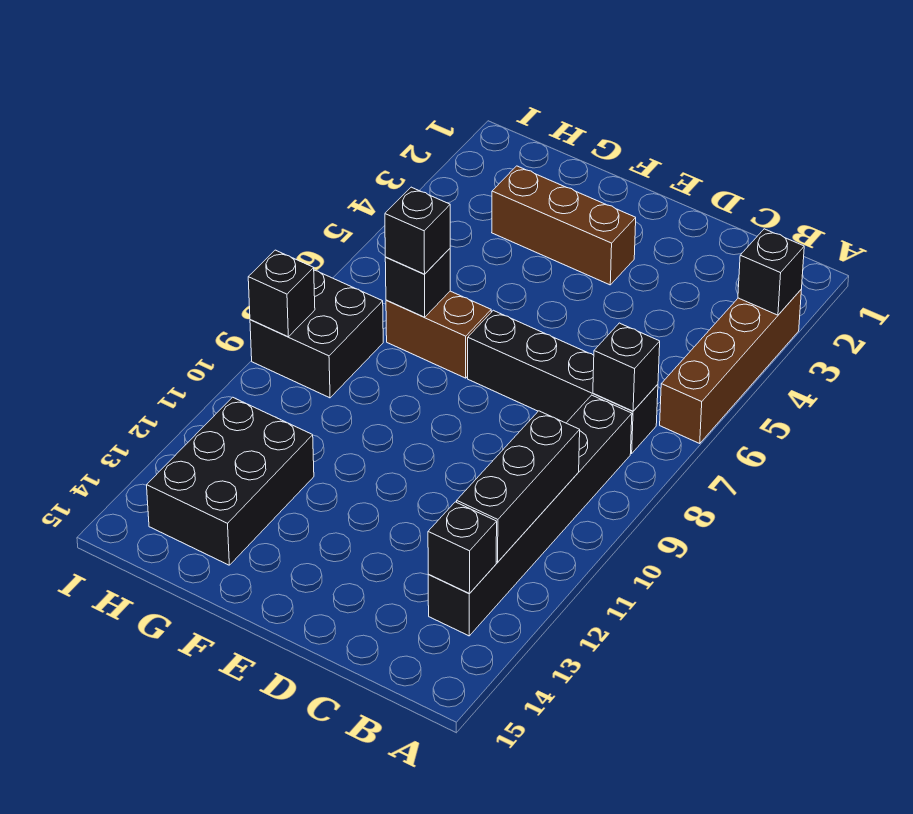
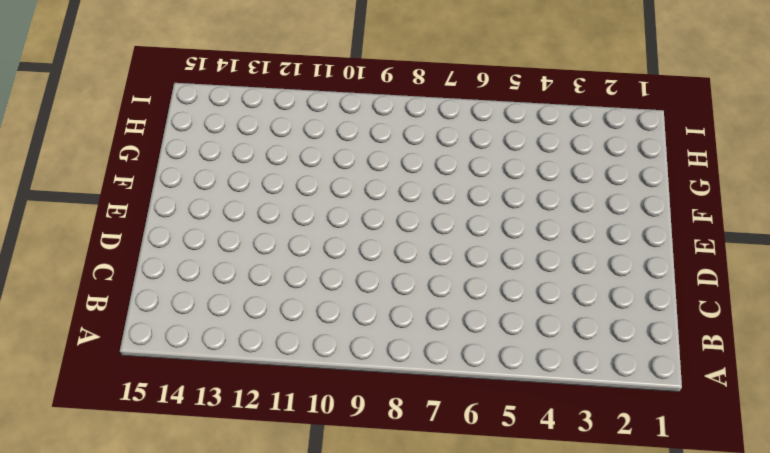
none -> brown 1x4 brick [660,290,801,443]
none -> black 1x4 brick [468,310,658,454]
none -> black 1x6 brick [428,395,632,636]

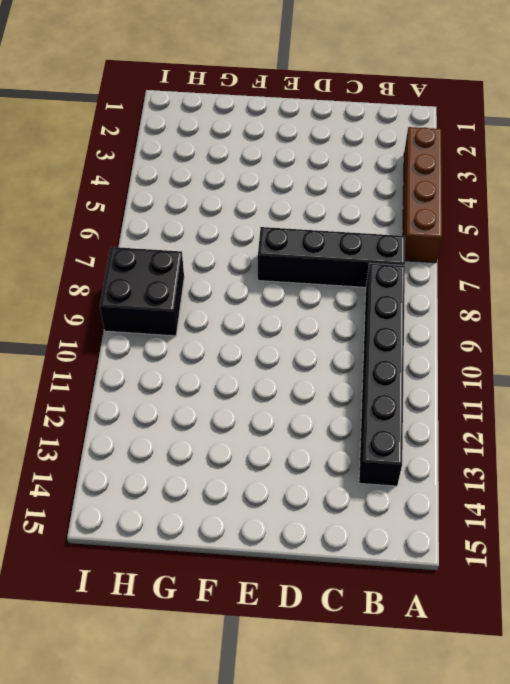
none -> brown 1x3 brick [492,166,636,285]
none -> brown 1x2 brick [386,291,491,378]
none -> black 2x3 brick [147,397,314,565]

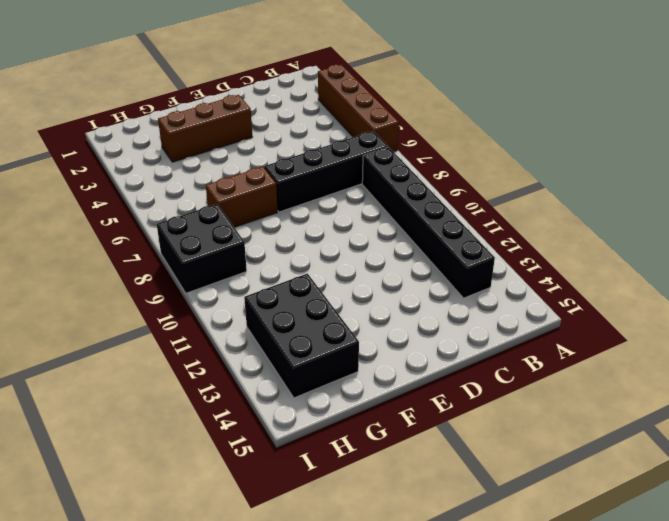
none -> black 1x1 brick [738,229,804,315]
none -> black 1x1 brick [593,323,660,411]
none -> black 1x3 brick [457,411,580,562]

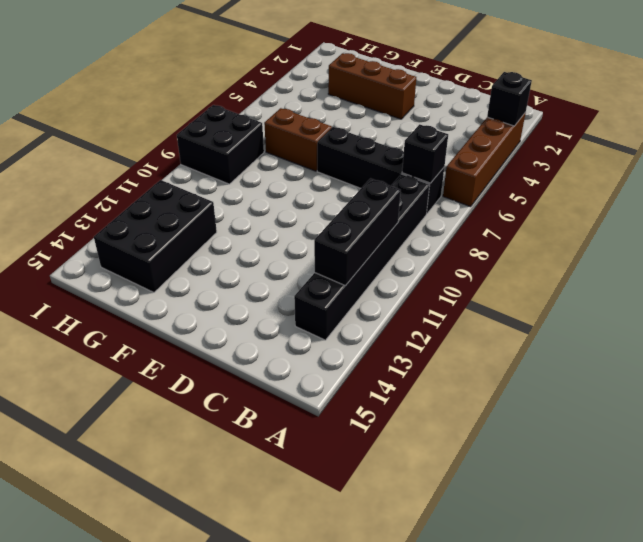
none -> black 1x1 brick [428,502,497,594]
none -> black 1x1 brick [385,249,450,317]
none -> black 1x1 brick [248,250,315,337]

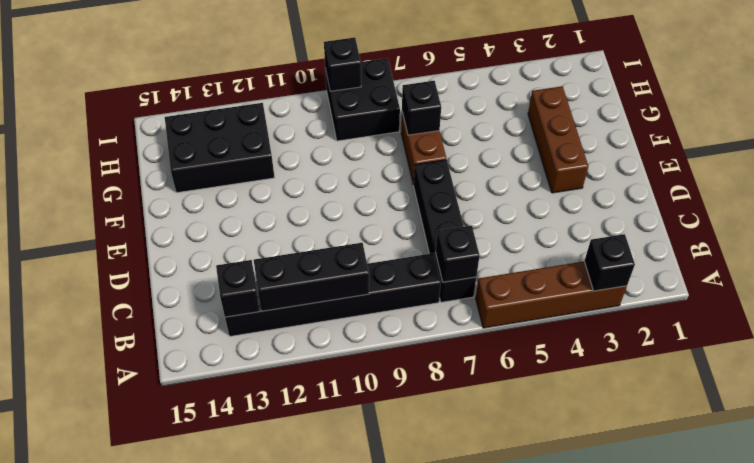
none -> black 1x1 brick [385,187,450,274]

